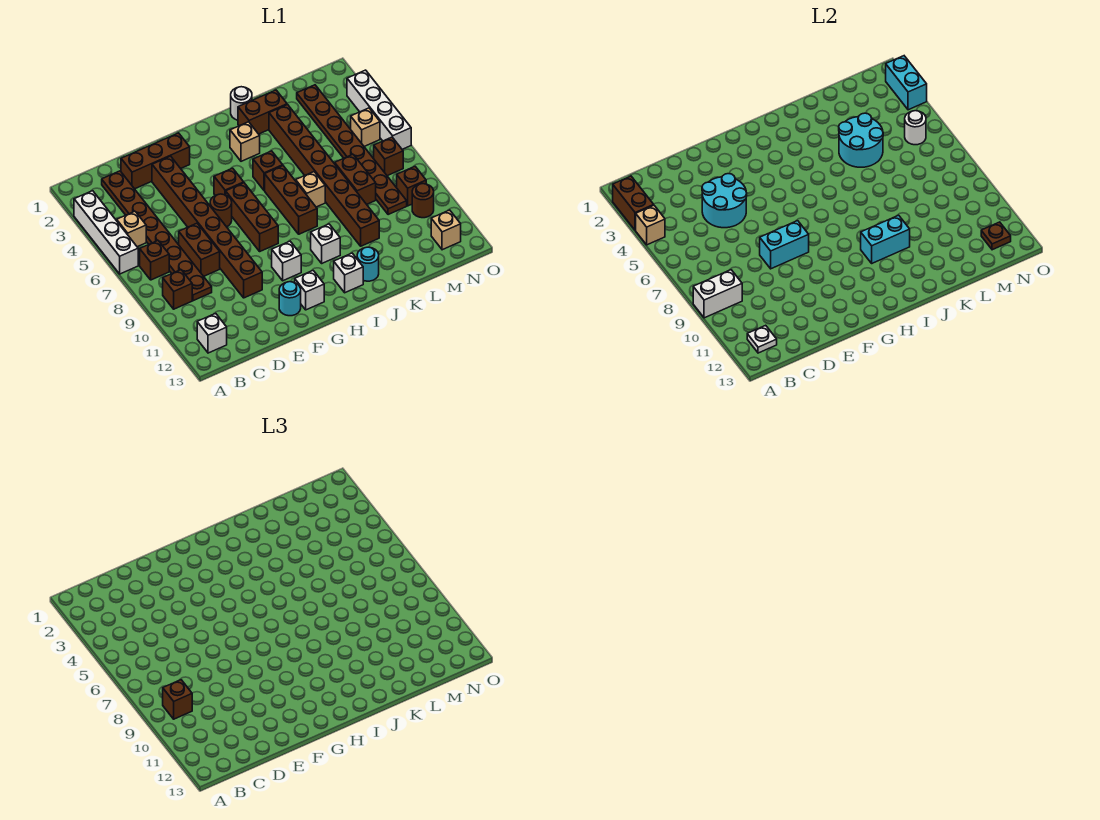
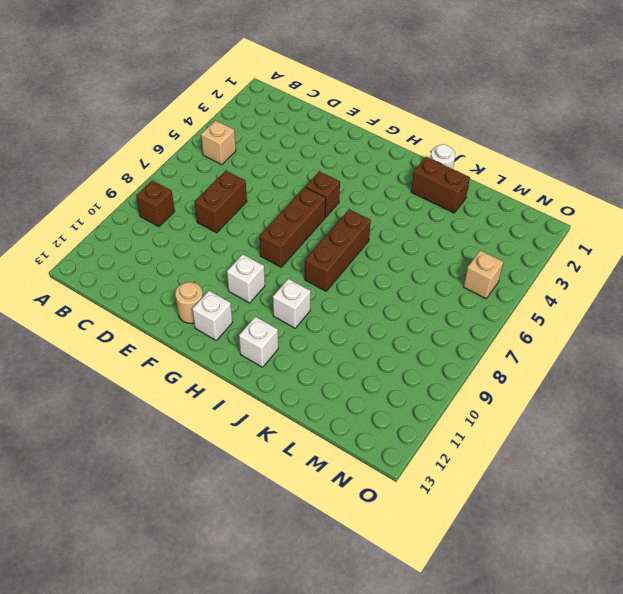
tan 1x1 round brick [175,282,203,323] -> cyan 1x1 round brick [279,282,301,316]
none -> white 1x4 brick [74,191,138,274]
none -> brown 1x1 brick [140,241,169,280]
none -> white 1x1 brick [197,313,227,353]
none -> brown 1x8 plate [102,171,212,301]

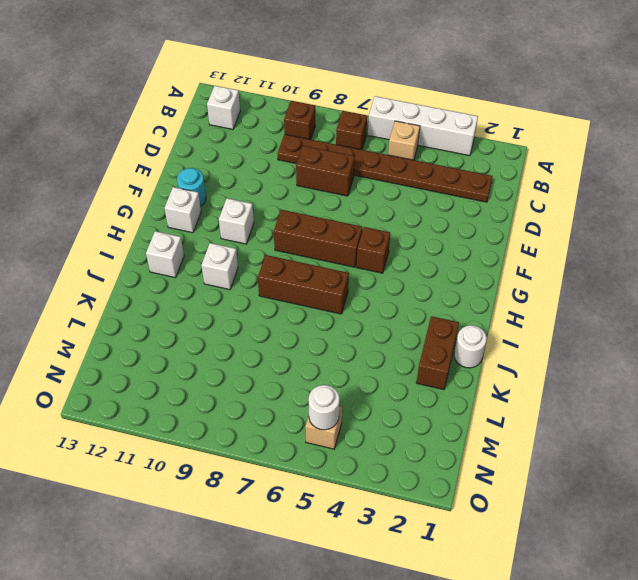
none -> brown 1x3 brick [121,133,190,189]
none -> brown 1x8 brick [152,156,262,298]
none -> brown 1x1 round brick [210,194,232,227]
none -> tan 1x1 brick [230,122,260,161]

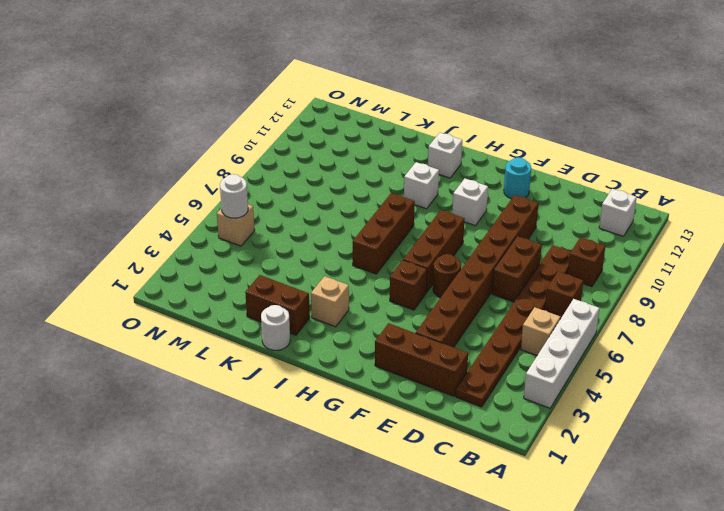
none -> white 1x1 brick [295,271,324,310]
none -> brown 1x1 brick [253,151,283,191]
none -> tan 1x1 brick [296,172,325,207]
none -> cyan 1x1 round brick [357,247,379,281]

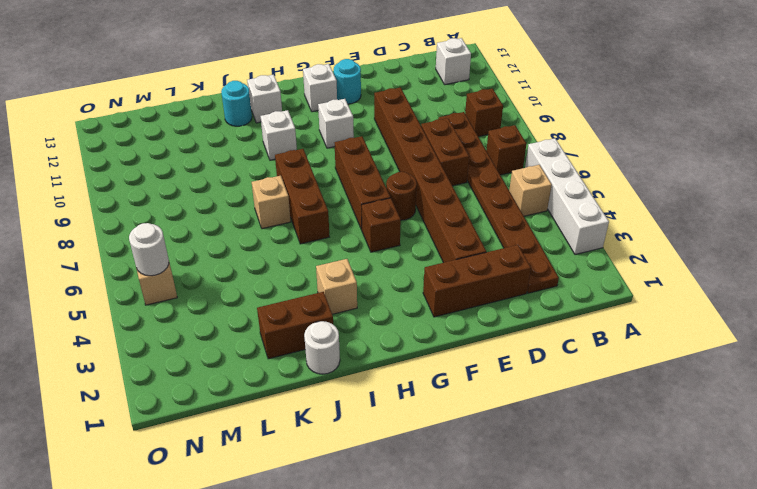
none -> brown 1x1 brick [253,151,283,191]
none -> brown 1x8 brick [269,105,379,246]
none -> brown 1x2 brick [335,154,376,204]
none -> brown 1x8 plate [297,85,407,215]

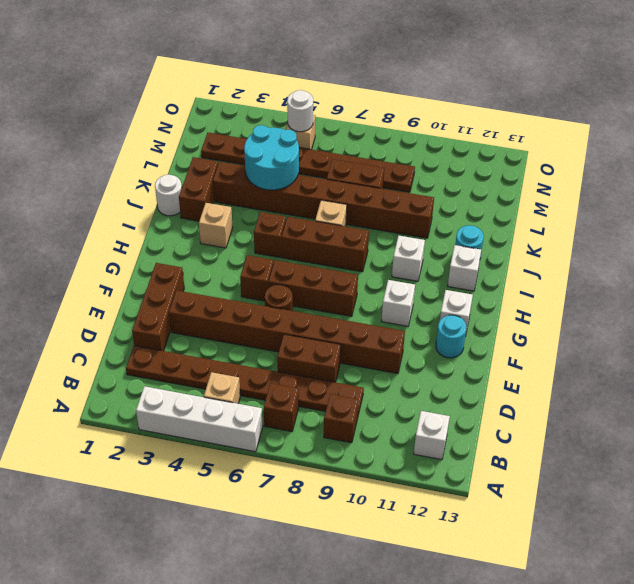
none -> brown 1x1 brick [374,137,403,176]
none -> brown 1x1 brick [397,167,426,206]
none -> brown 1x1 round brick [412,184,434,218]
none -> tan 1x1 brick [431,210,461,250]

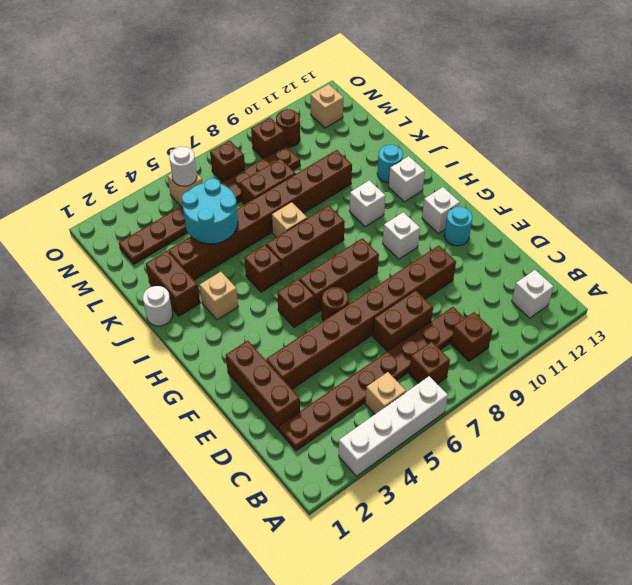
none -> white 1x4 brick [347,70,411,149]
none -> brown 1x2 brick [613,176,654,230]
none -> tan 1x1 brick [636,205,665,245]
none -> white 1x2 brick [693,270,742,318]

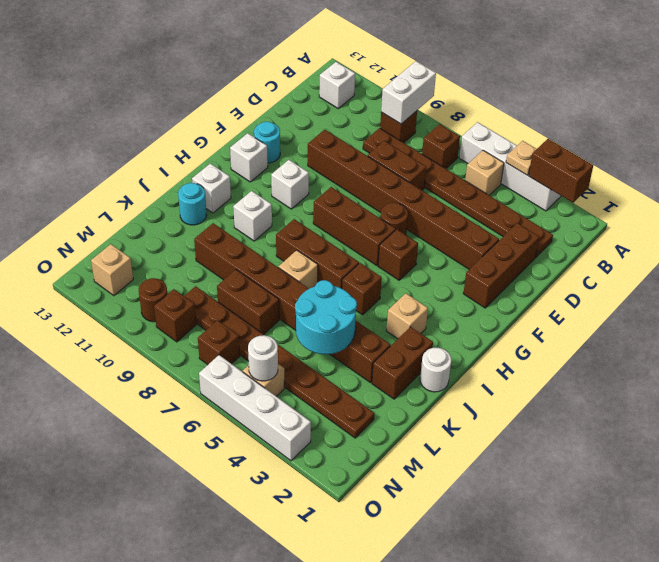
tan 1x1 plate [506,141,536,175] -> tan 1x1 brick [636,205,665,245]
none -> white 1x1 plate [747,325,777,353]
none -> cyan 2x2 round brick [702,174,747,228]
none -> cyan 1x2 brick [760,221,809,269]
none -> cyan 1x2 brick [861,215,910,263]

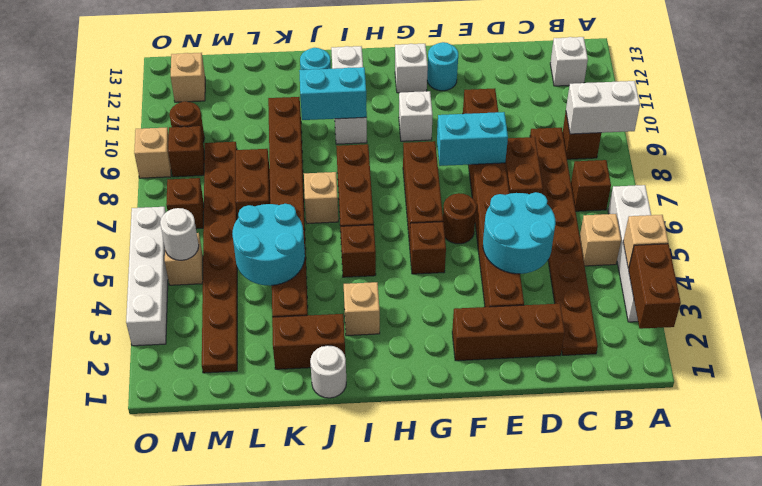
tan 1x1 brick [134,127,171,178] -> none
none -> white 1x1 plate [747,325,777,353]
none -> brown 1x1 plate [981,222,1011,250]
none -> cyan 1x2 brick [886,56,927,110]
none -> brown 1x1 brick [163,680,192,719]

